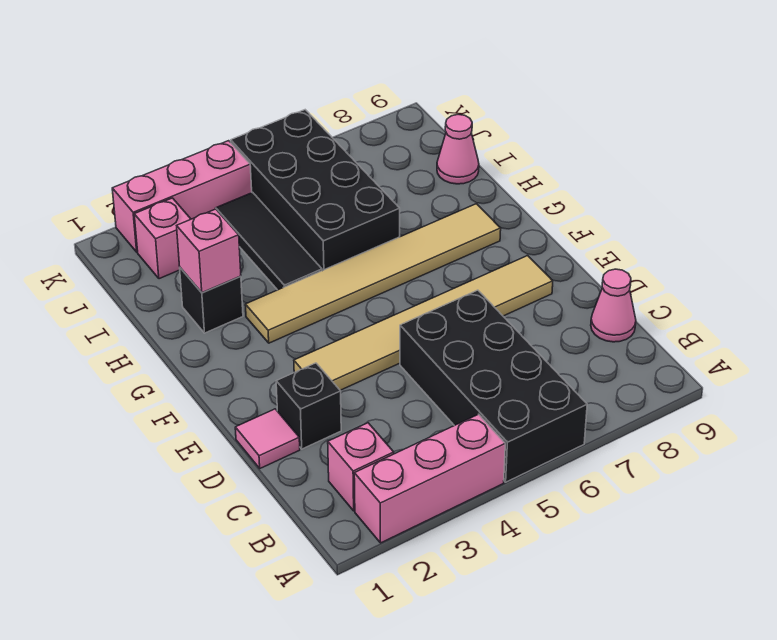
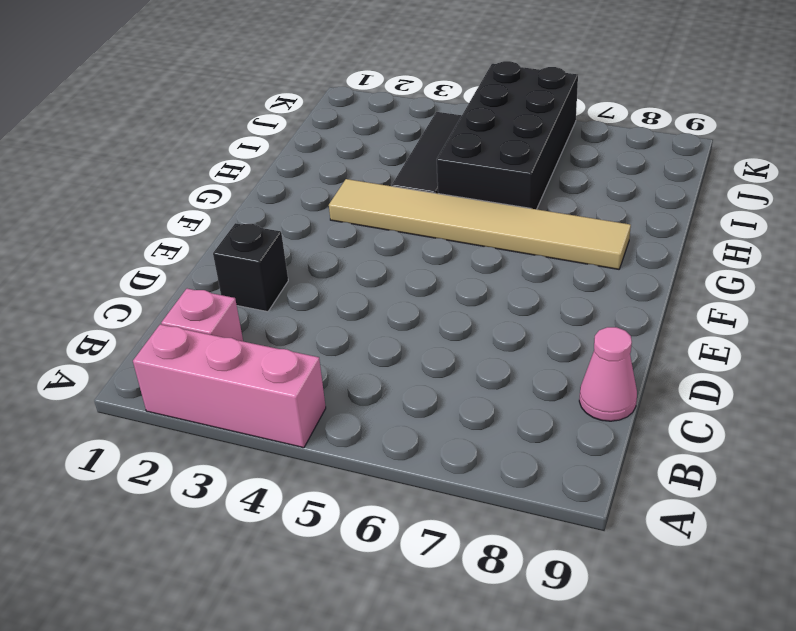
none -> black 2x4 brick [400,290,587,482]
none -> pink 1x1 tile [235,409,300,468]
none -> tan 1x6 tile [294,256,553,390]

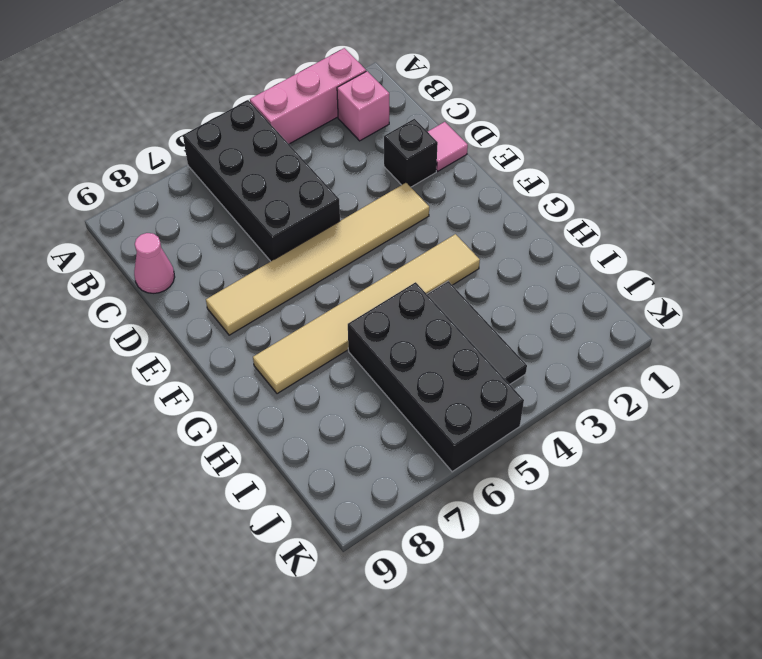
none -> black 1x1 brick [180,268,243,333]
none -> pink 1x1 cone [437,114,479,184]
none -> pink 1x1 brick [134,198,191,279]

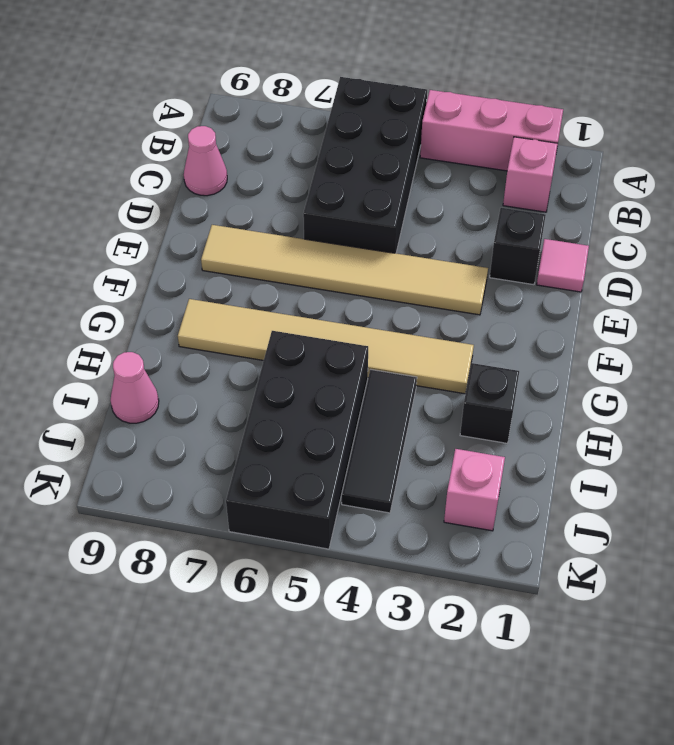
none -> pink 1x3 brick [112,141,252,252]
none -> pink 1x1 brick [177,209,241,293]

